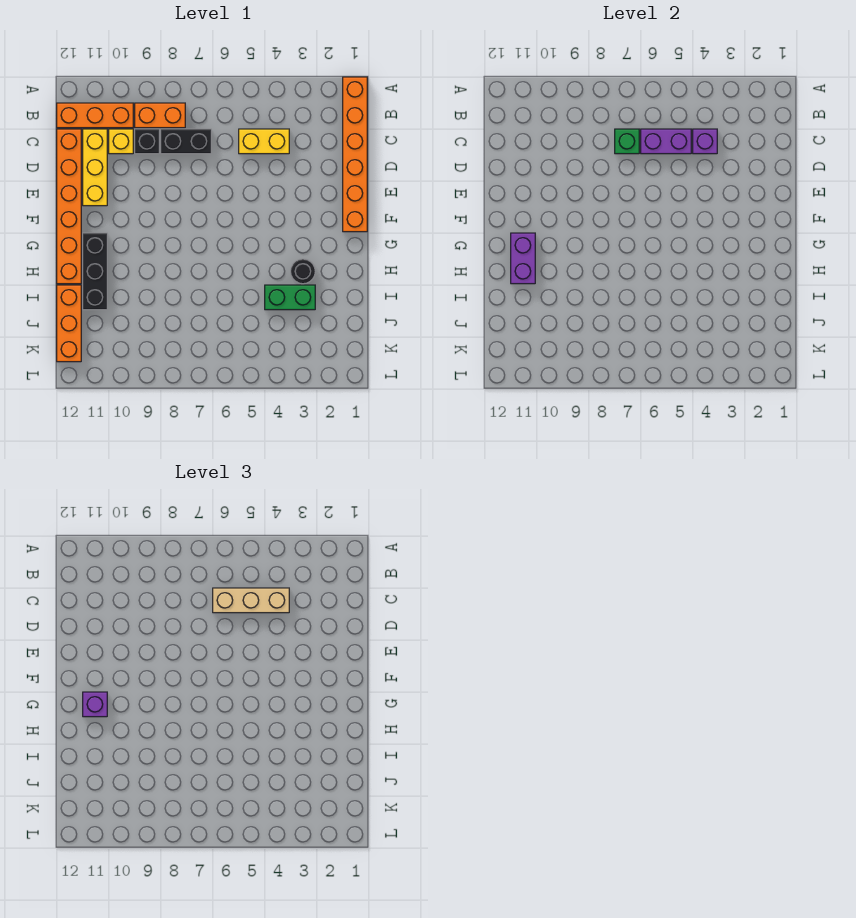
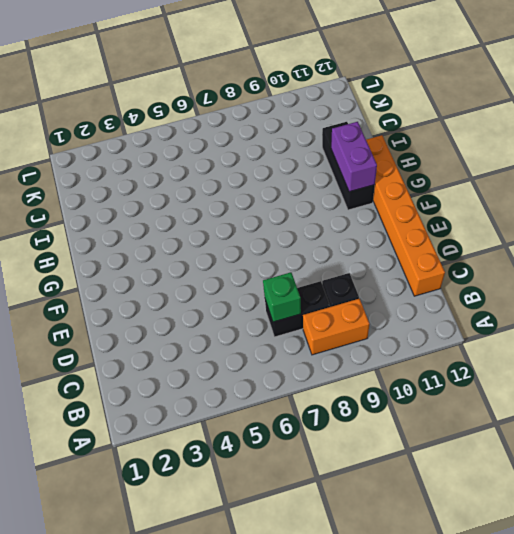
none -> orange 1x6 brick [343,77,367,232]
none -> orange 1x3 brick [57,103,133,128]
none -> yellow 1x2 brick [239,129,289,154]

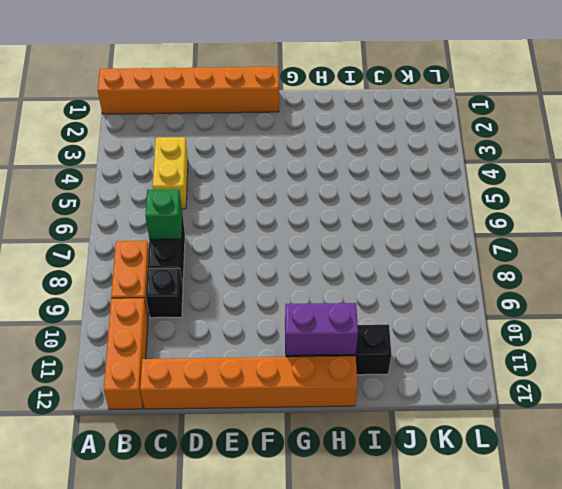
none -> yellow 1x1 brick [109,129,133,154]
none -> yellow 1x3 brick [83,129,107,206]
none -> black 1x1 round brick [291,259,315,284]

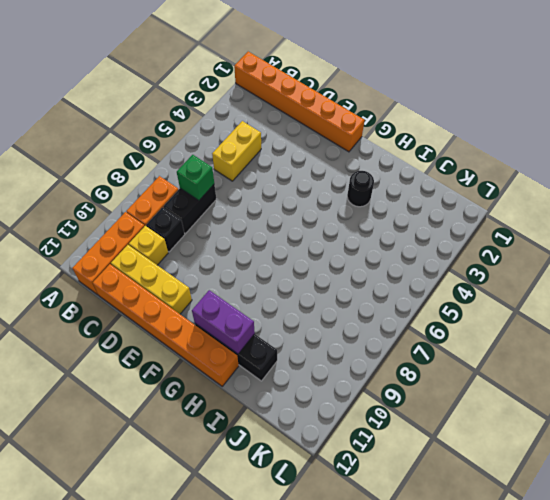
none -> green 1x2 brick [265,285,315,310]
none -> orange 1x3 brick [57,285,81,362]
none -> purple 1x1 brick [693,129,717,154]

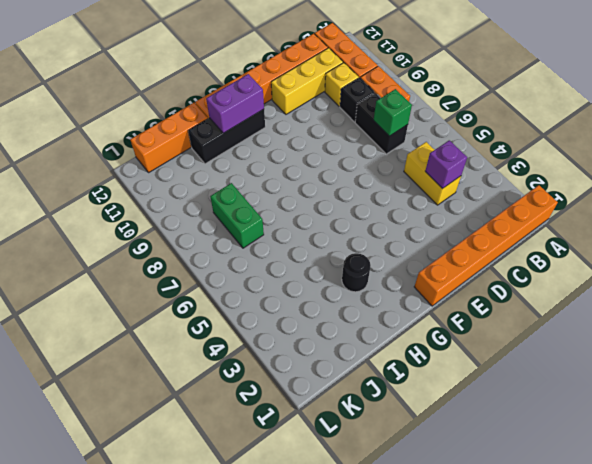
green 1x2 brick [210,183,264,248] -> green 1x2 brick moved to [265,285,315,310]
none -> purple 1x2 brick [641,129,691,154]
none -> tan 1x3 brick [213,588,289,613]
none -> purple 1x1 brick [83,692,107,717]

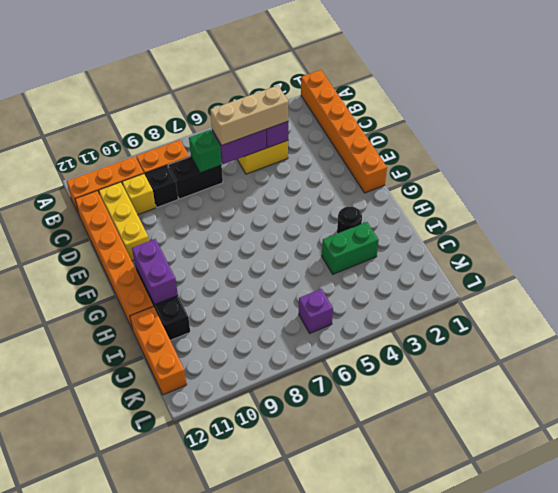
purple 1x1 brick [299,289,333,333] -> purple 1x1 brick moved to [83,692,107,717]

